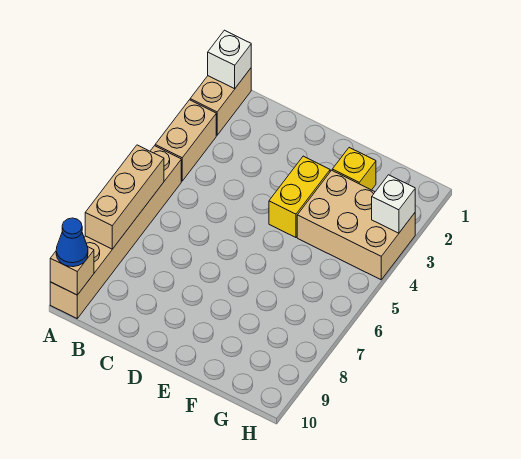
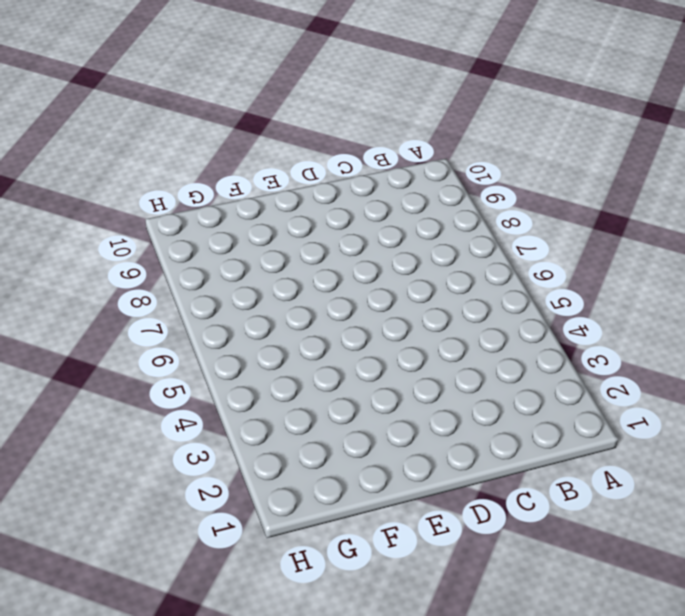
none -> tan 1x2 brick [190,68,251,135]
none -> tan 1x2 brick [155,100,216,181]

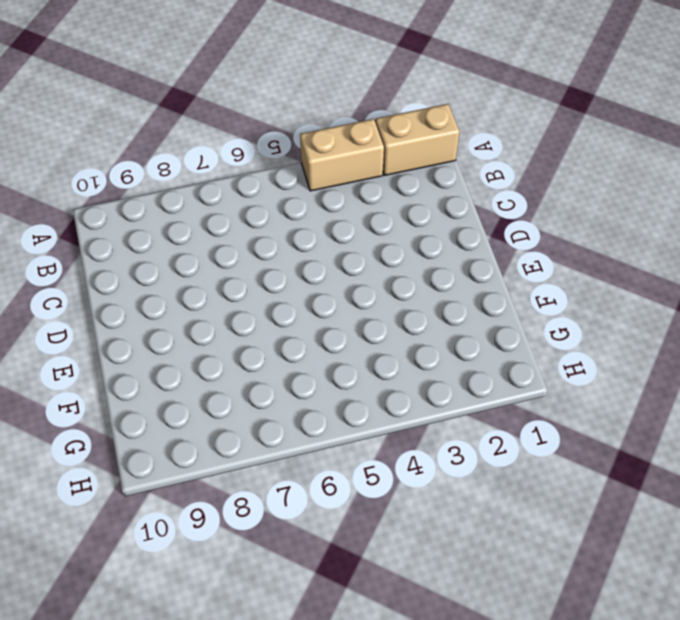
none -> tan 1x6 brick [50,146,181,318]
none -> yellow 1x2 brick [269,156,330,237]

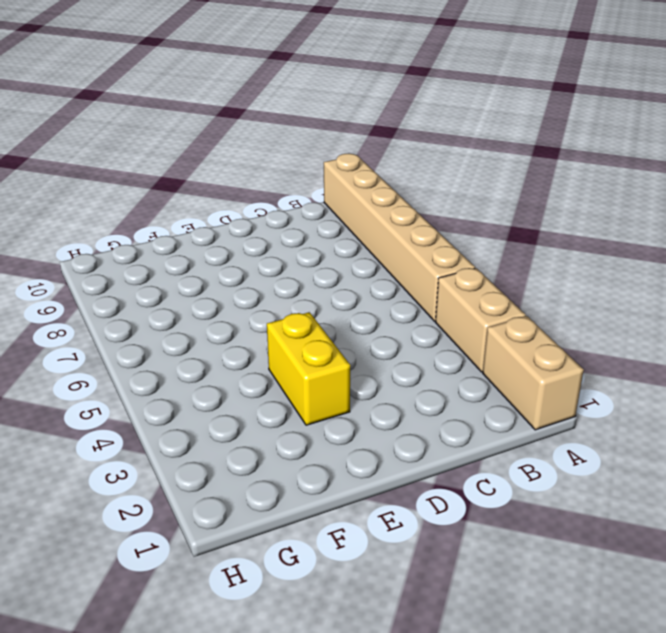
none -> yellow 1x1 brick [332,148,376,190]
none -> tan 2x3 brick [297,170,415,280]

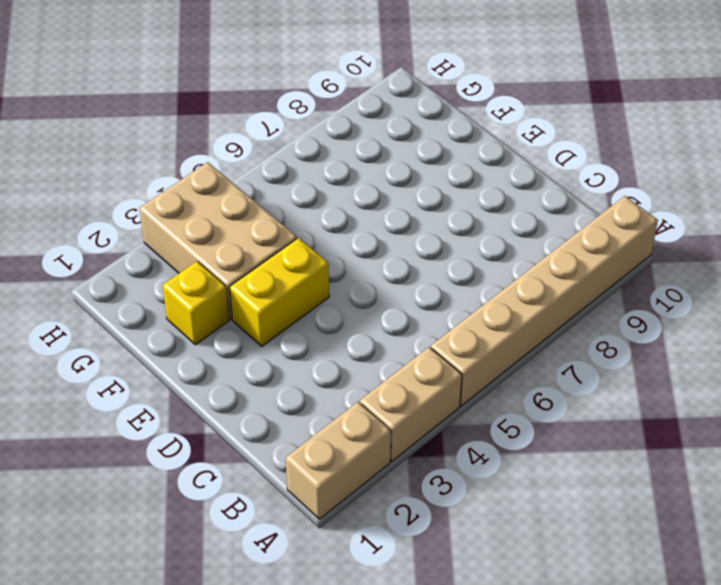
none -> white 1x1 brick [208,30,251,89]
none -> tan 1x3 brick [85,145,164,249]

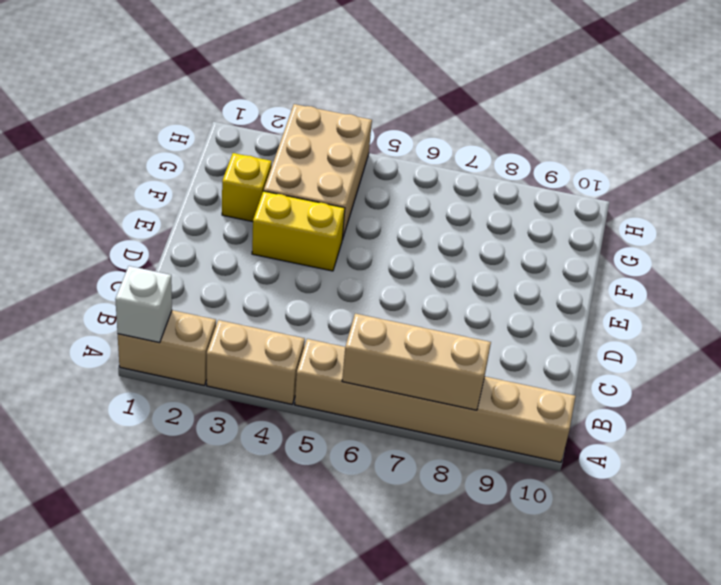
none -> tan 1x1 brick [50,247,94,295]
none -> white 1x1 brick [372,175,415,233]

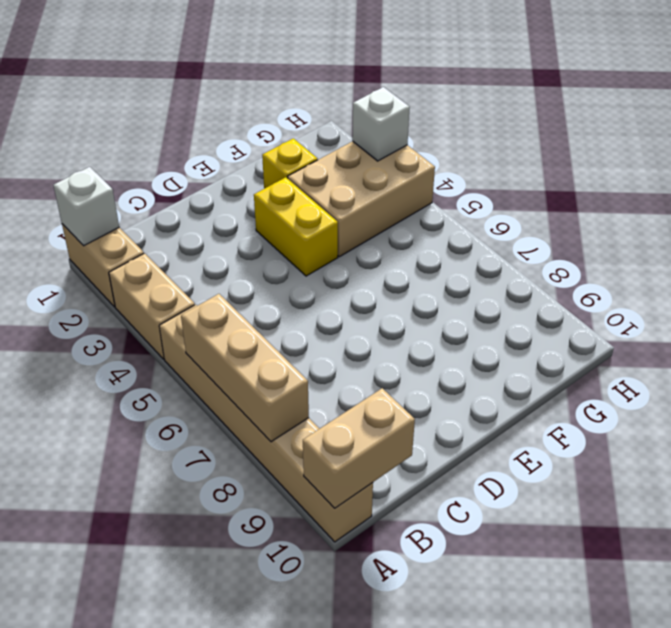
tan 1x2 brick [303,388,415,508] -> tan 1x1 brick [50,247,94,295]
none -> blue 1x1 cone [56,218,88,267]

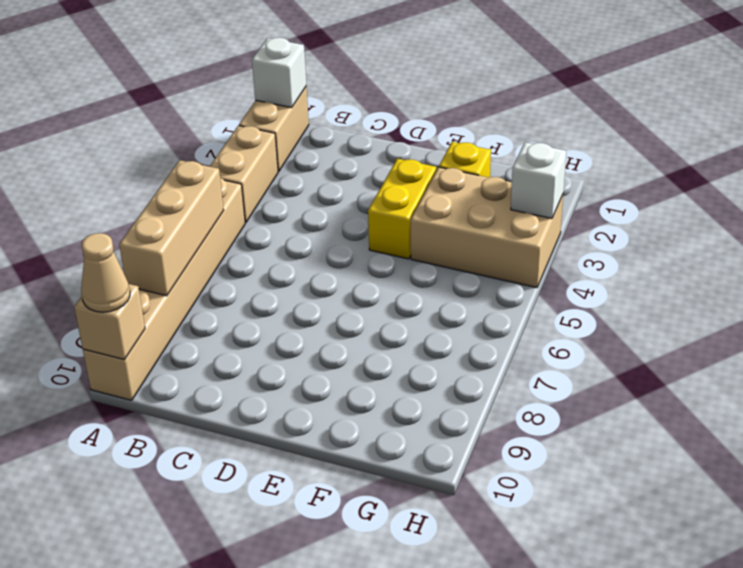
tan 1x1 cone [81,233,130,312] -> blue 1x1 cone [56,218,88,267]

